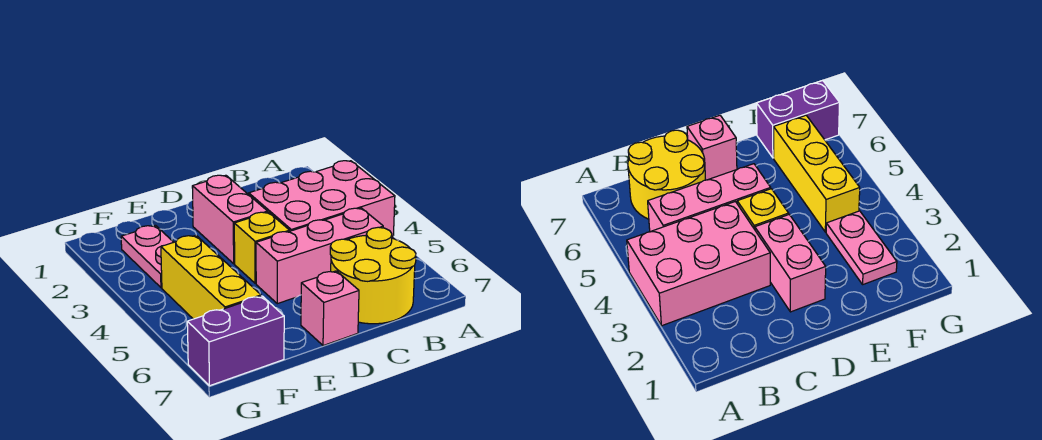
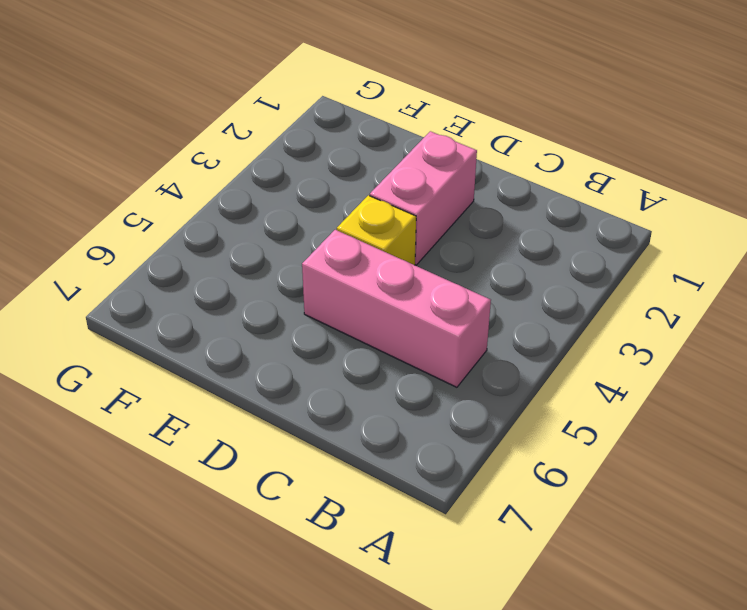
none -> pink 2x3 brick [249,161,395,238]
none -> yellow 2x2 round brick [330,227,416,324]

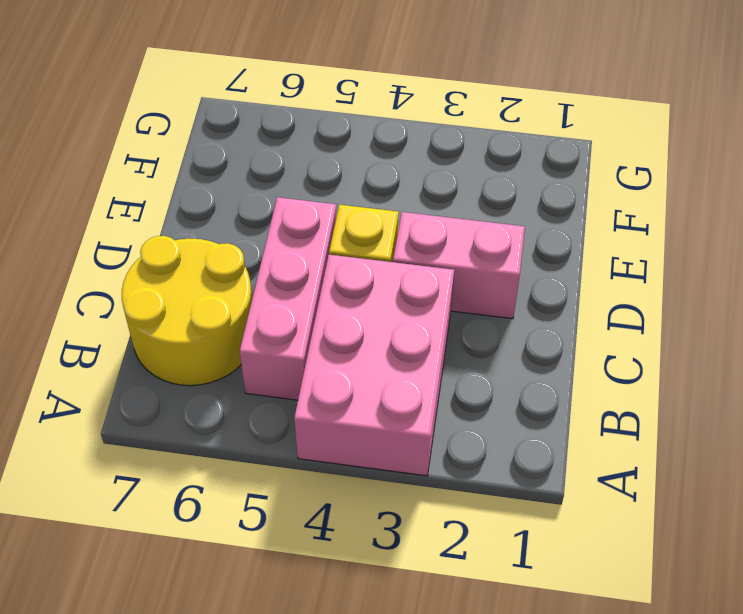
none -> pink 1x1 brick [301,271,359,346]
none -> pink 1x2 plate [121,225,174,288]

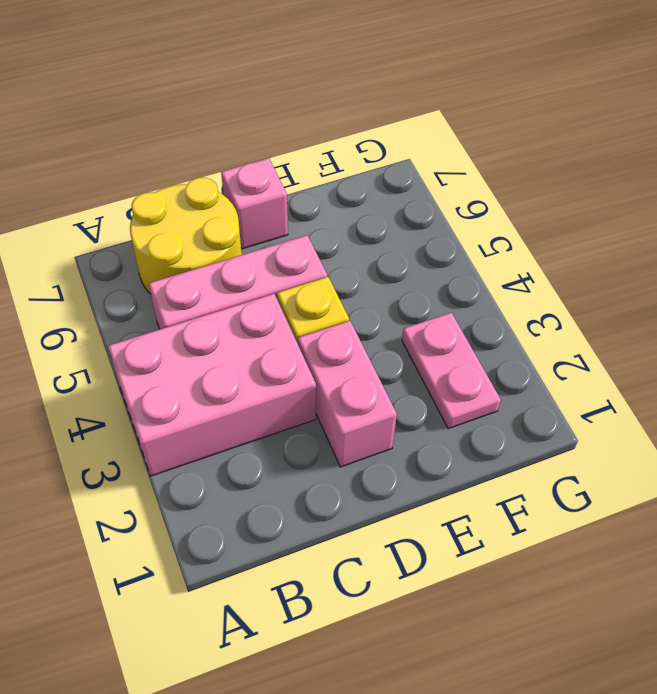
none -> yellow 1x3 brick [161,235,261,319]
none -> purple 1x2 brick [187,296,284,386]

